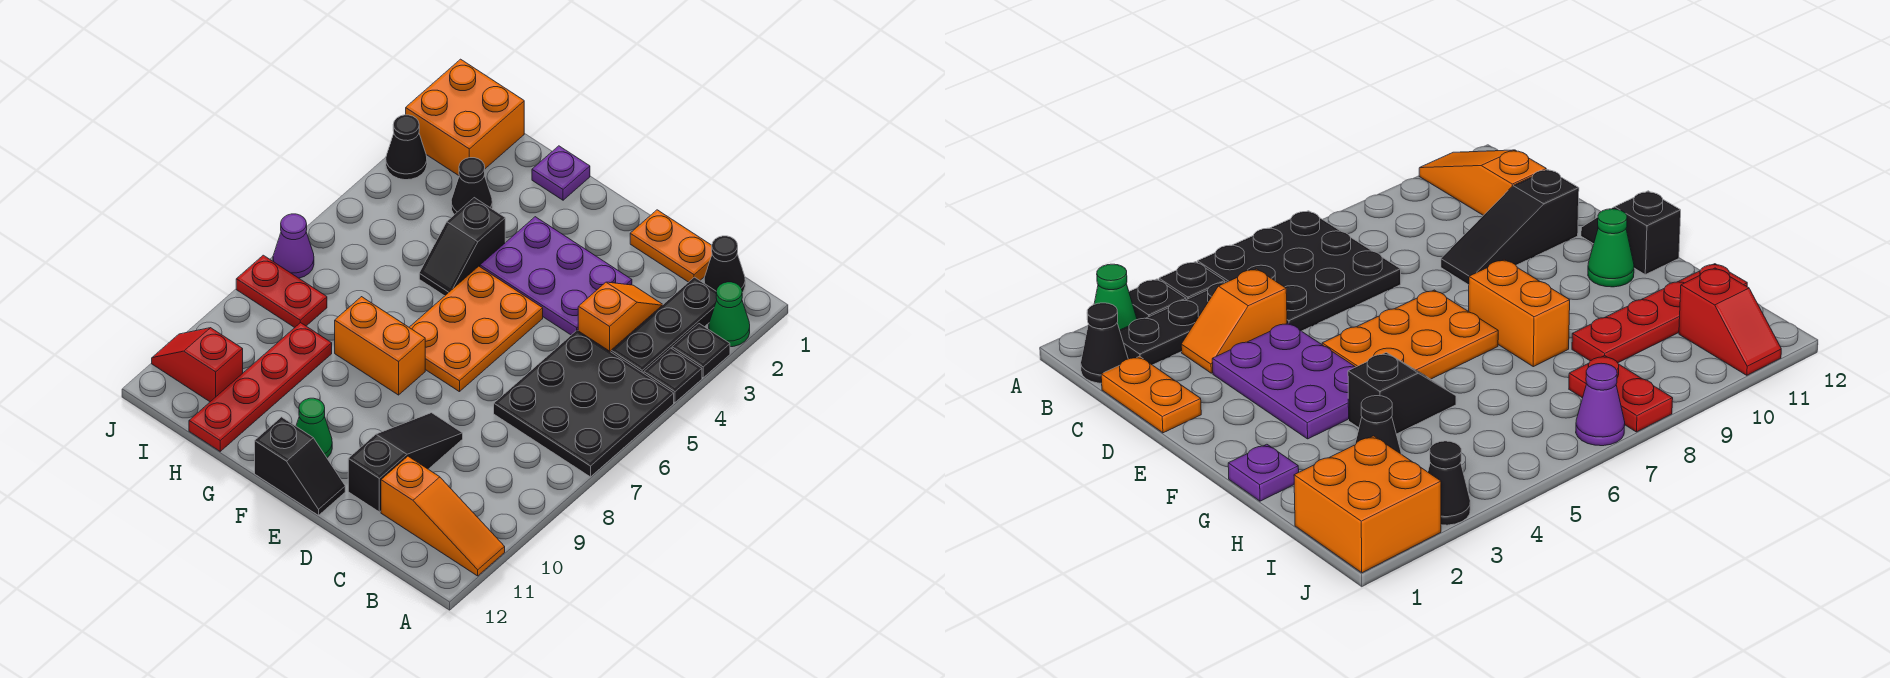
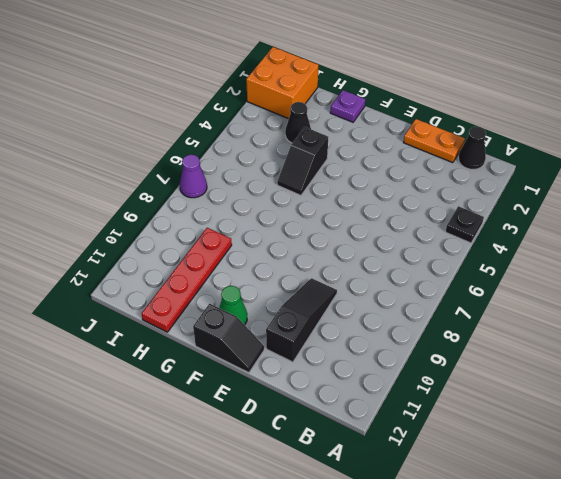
none -> green 1x1 cone [709,282,750,347]
none -> black 1x1 plate [672,324,730,378]
none -> black 3x3 plate [494,330,674,477]

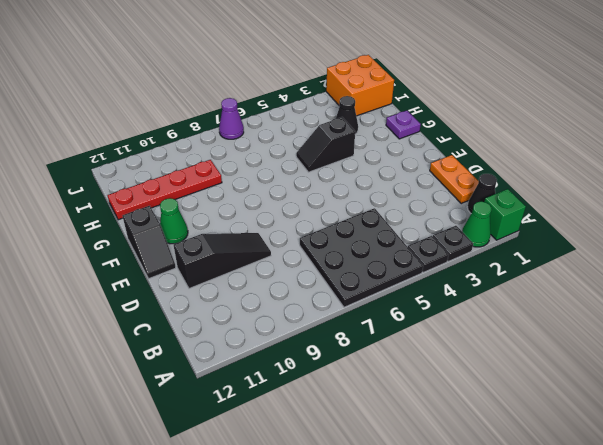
green 1x1 brick [484,189,526,240] -> none
none -> orange 1x3 slope [381,456,505,576]
none -> black 1x3 plate [611,277,717,373]
none -> orange 1x2 slope [578,282,663,352]

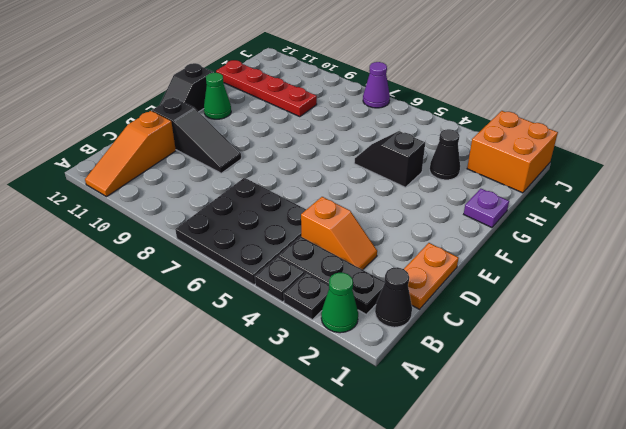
none -> purple 2x3 plate [480,217,632,335]
none -> orange 2x3 plate [409,266,543,392]
none -> orange 1x2 brick [335,297,425,395]

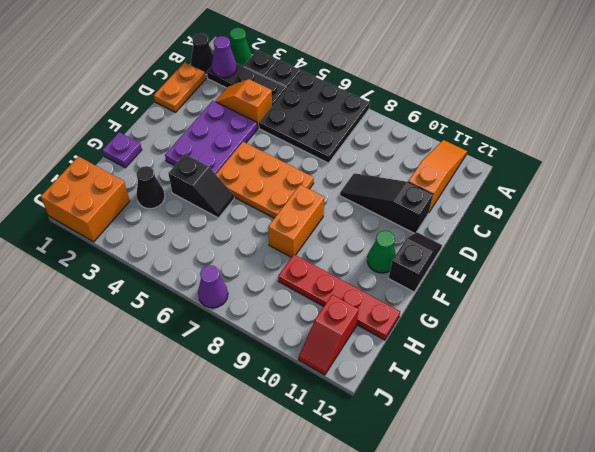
purple 1x1 cone [211,36,237,78] -> none
none -> red 1x2 plate [236,255,327,328]
none -> black 1x1 cone [386,115,427,180]

